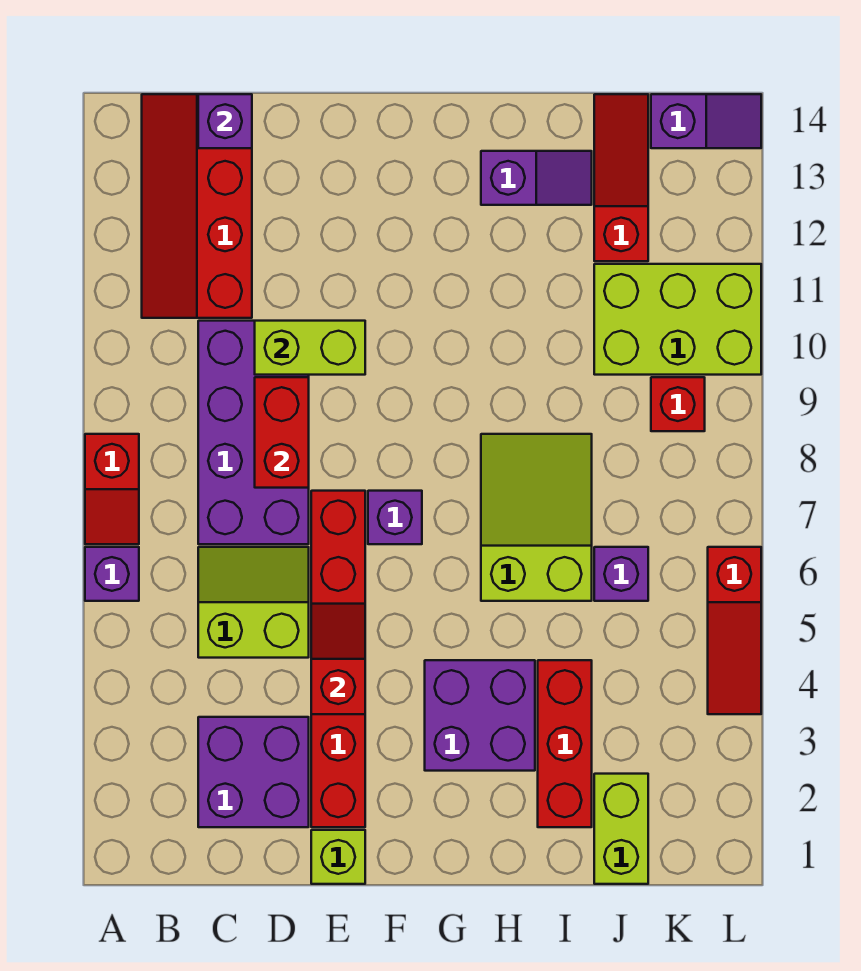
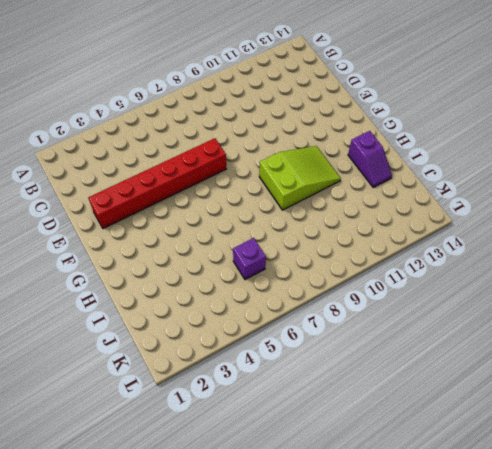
lime 2x3 slope [259,146,341,210] -> lime 2x3 slope moved to [481,434,592,601]
none -> purple 1x1 brick [85,547,139,601]
none -> red 1x2 slope [85,434,139,544]
none -> red 2x4 slope [142,94,252,318]

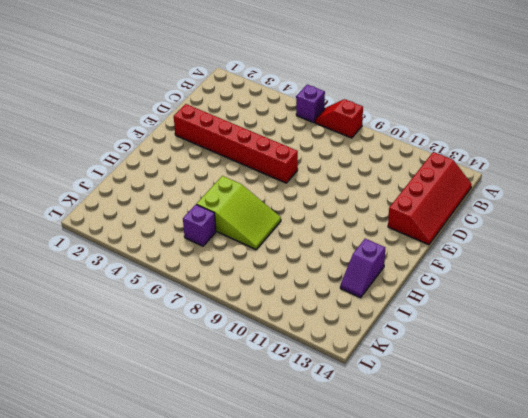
red 2x4 slope [388,152,472,245] -> red 2x4 slope turned to [142,94,252,318]
none -> purple 2x2 brick [198,717,309,827]
none -> lime 2x2 slope [198,547,309,658]
none -> purple 2x4 brick [198,321,309,544]

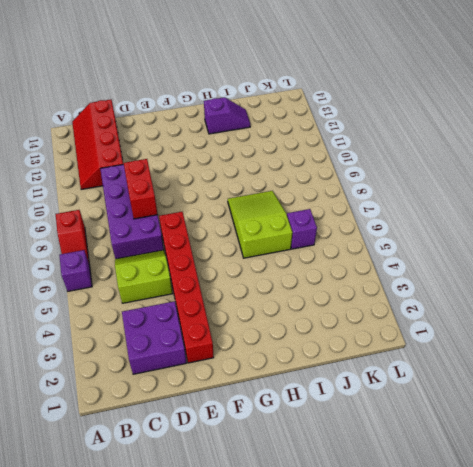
none -> lime 1x1 brick [311,830,365,884]
none -> purple 1x1 brick [368,491,422,544]
none -> purple 2x2 brick [425,660,535,771]

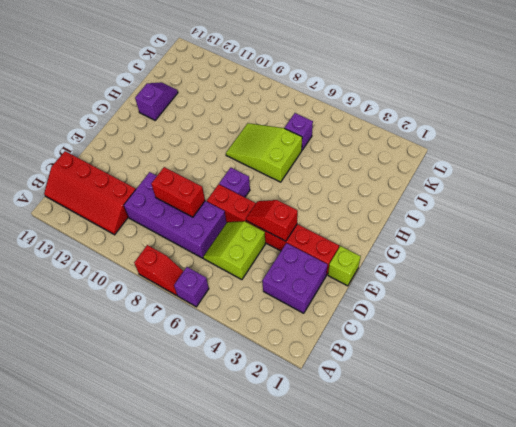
none -> purple 2x2 brick [425,660,535,771]
none -> red 1x3 brick [538,660,592,827]
none -> lime 1x2 brick [594,774,648,884]

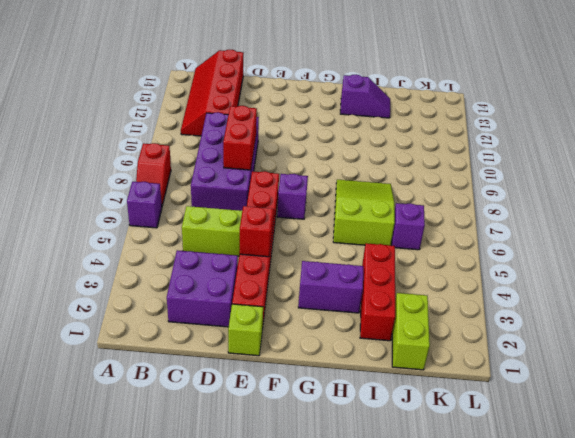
purple 1x2 brick [298,261,363,313] -> purple 2x2 brick [425,660,535,771]
none -> lime 2x3 brick [594,264,761,375]
none -> red 1x3 slope [594,94,648,261]
none -> red 1x1 brick [651,377,705,431]

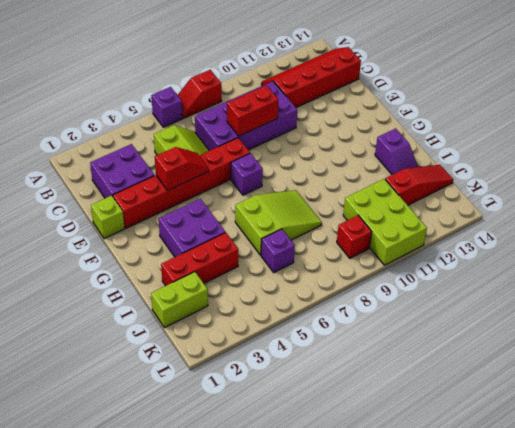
none -> purple 1x2 slope [651,94,761,148]
none -> red 1x3 slope [708,547,761,714]
none -> purple 1x1 brick [198,94,252,148]

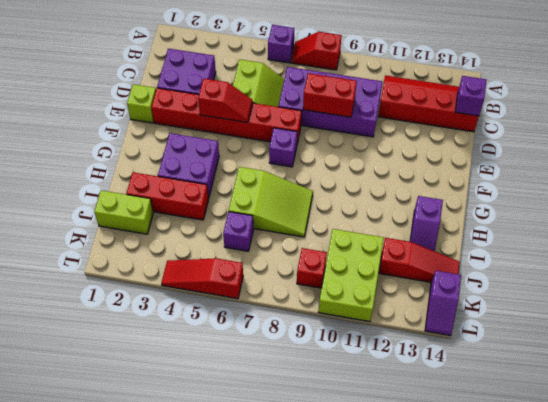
none -> lime 1x2 brick [255,321,365,375]

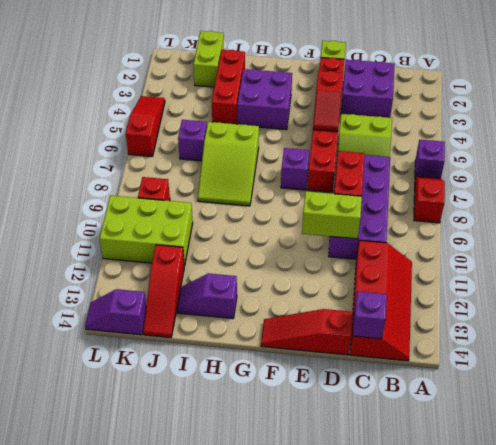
red 1x3 slope [261,309,353,355] -> none

